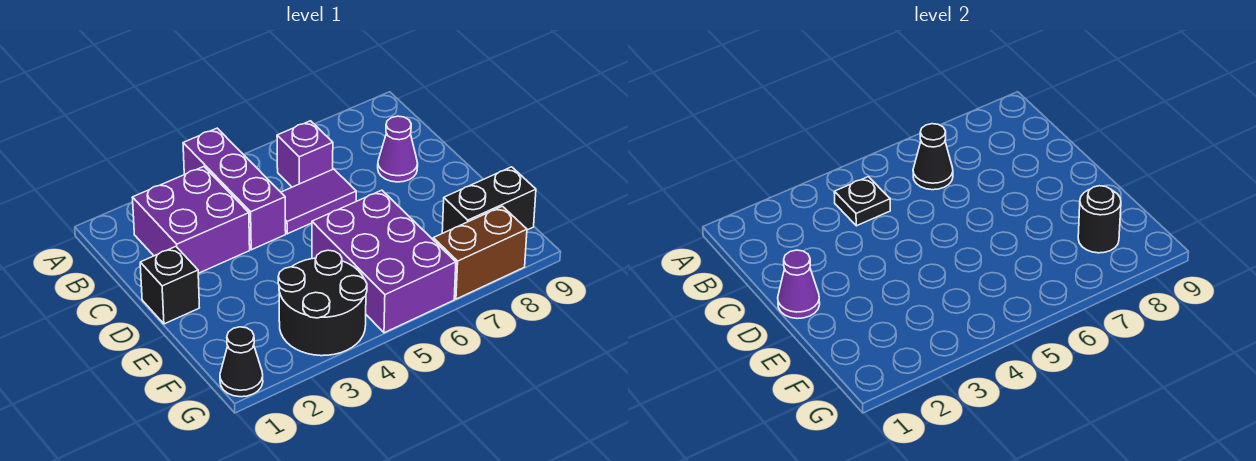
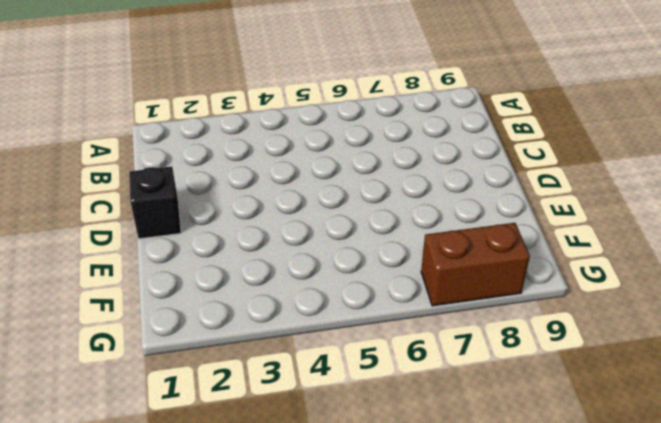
none -> purple 1x3 brick [183,128,286,250]
none -> purple 2x2 brick [132,167,250,273]
none -> purple 1x1 brick [277,121,333,187]

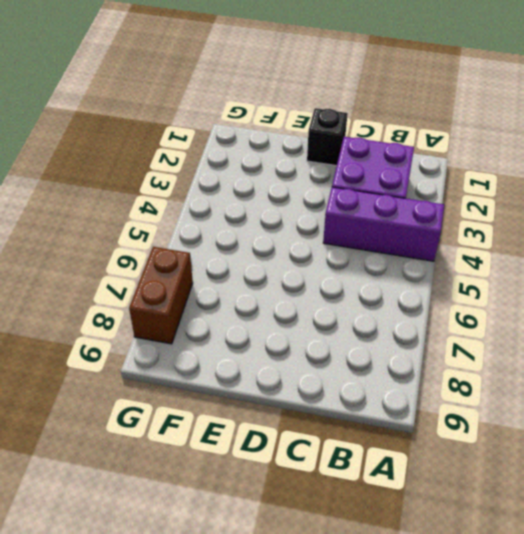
none -> purple 1x1 brick [277,121,333,187]
none -> purple 1x2 tile [281,169,356,234]
none -> purple 1x1 cone [378,116,418,182]

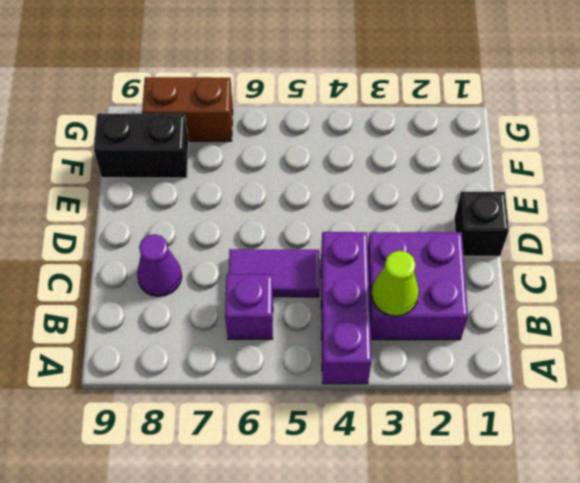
lime 1x1 cone [372,251,419,316] -> none
none -> purple 2x3 brick [312,190,456,333]
none -> black 2x2 round brick [278,250,367,356]
none -> black 1x1 cone [220,327,263,397]

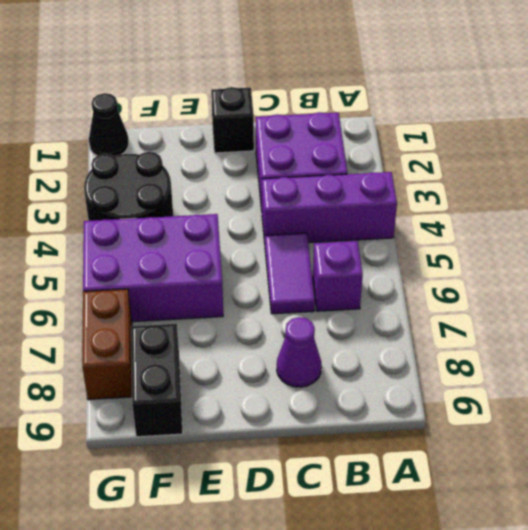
none -> black 1x1 plate [834,177,890,226]
none -> black 1x1 cone [913,124,953,190]
none -> purple 1x1 cone [778,250,820,319]

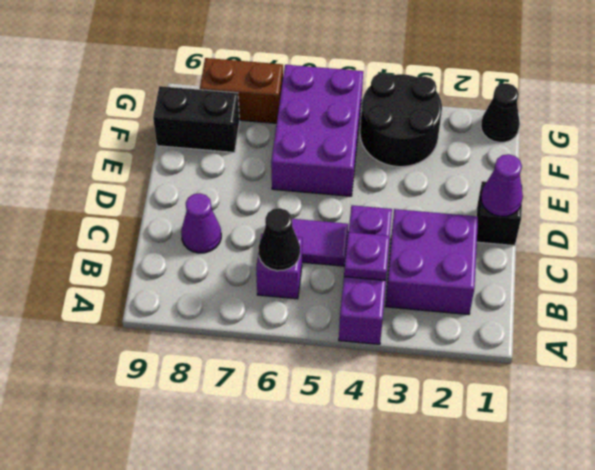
purple 1x1 plate [344,232,390,280] -> black 1x1 plate [834,177,890,226]
none -> black 1x1 round brick [1078,186,1121,253]

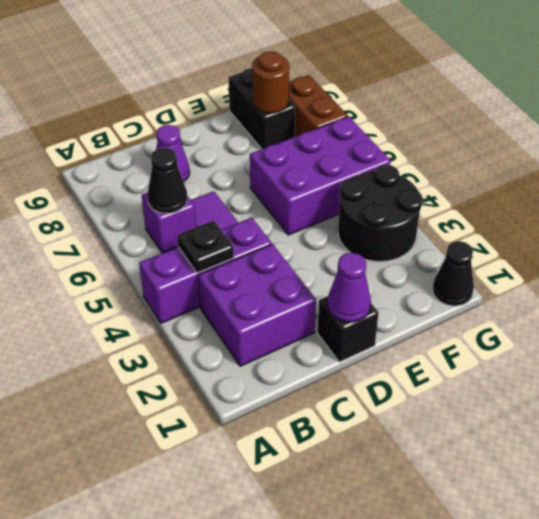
brown 1x1 round brick [252,51,289,113] -> black 1x1 round brick [1078,186,1121,253]

